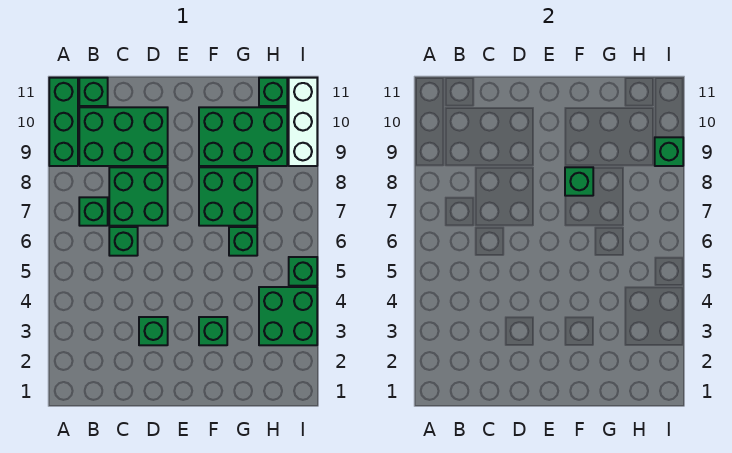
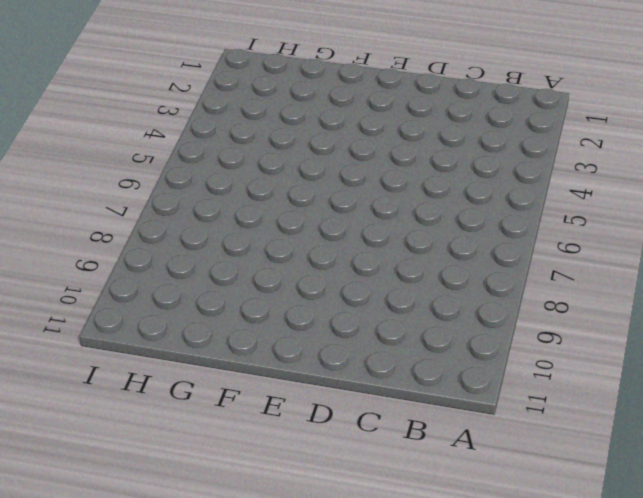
none -> green 1x3 brick [49,78,78,166]
none -> green 1x1 brick [79,197,108,226]
none -> green 2x3 brick [79,107,168,166]

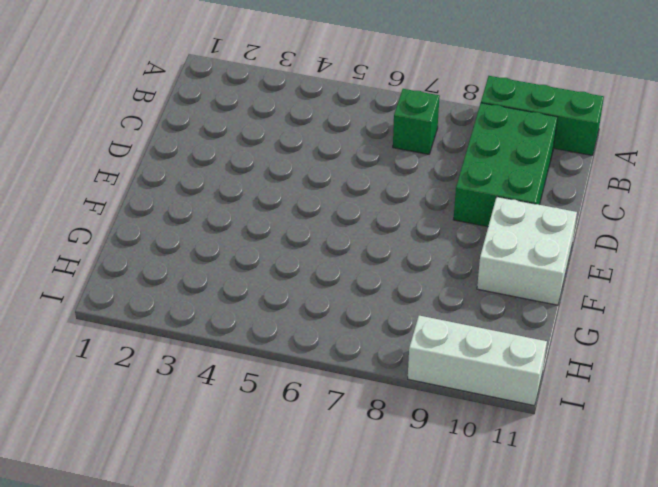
white 2x2 brick [477,197,577,305] -> green 2x3 brick [199,107,287,166]
none -> green 1x1 brick [79,78,108,106]
none -> green 1x1 brick [109,227,138,256]
none -> green 2x2 brick [109,167,168,226]

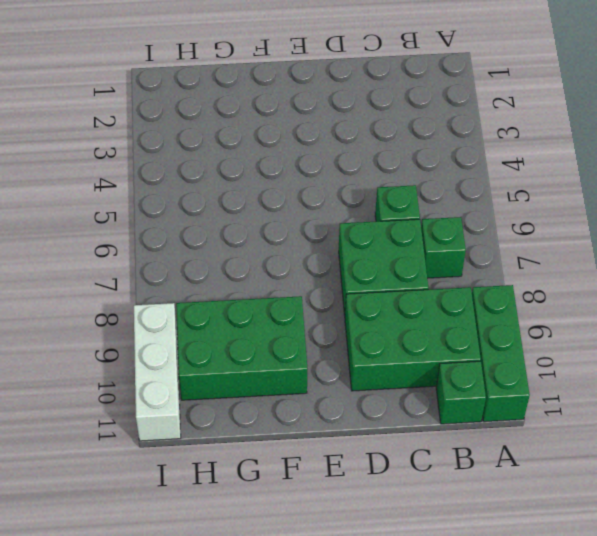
none -> green 1x1 brick [139,317,168,345]
none -> green 1x1 brick [199,317,227,345]
none -> green 2x2 brick [199,167,257,226]

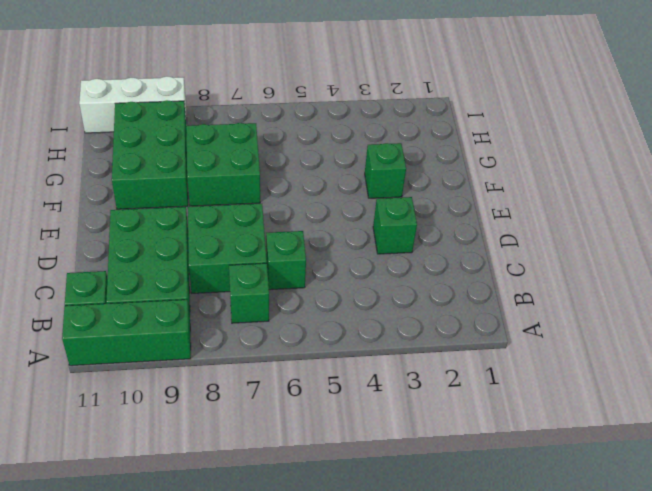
none -> green 1x1 brick [229,227,257,256]
none -> green 2x2 brick [259,287,317,345]
none -> green 1x1 brick [259,78,287,106]

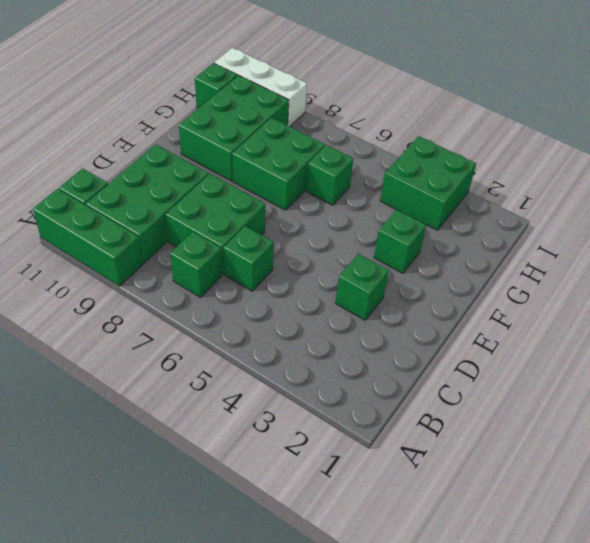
none -> green 1x1 brick [289,257,317,286]
none -> green 1x1 brick [565,167,593,196]
none -> green 1x1 brick [655,137,683,166]

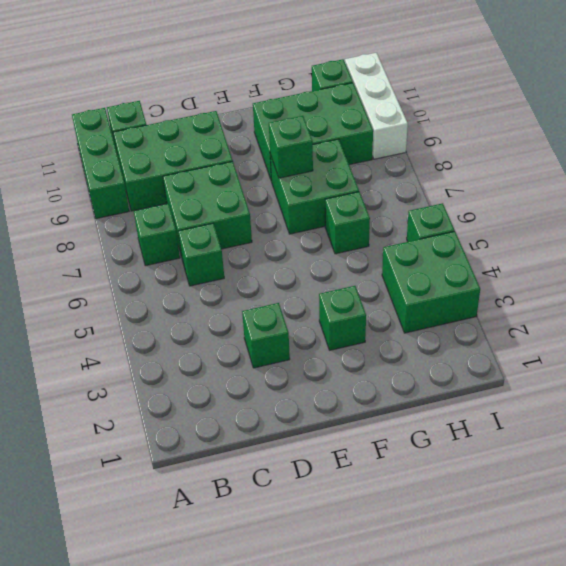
none -> green 1x1 brick [655,137,683,166]

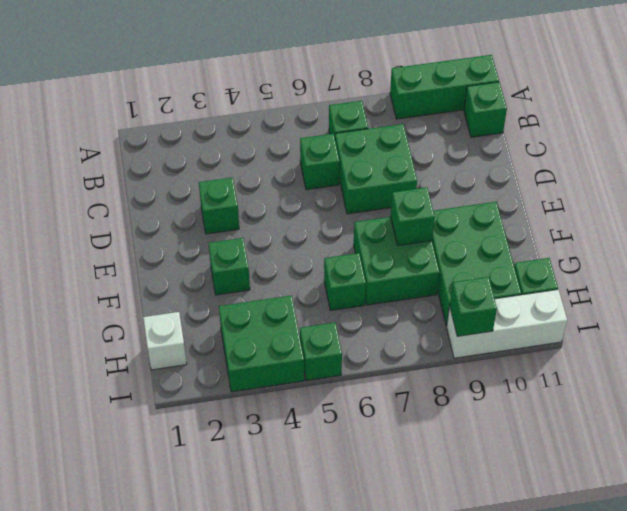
white 1x1 brick [143,312,187,370] -> none
none -> green 2x3 brick [79,107,168,166]

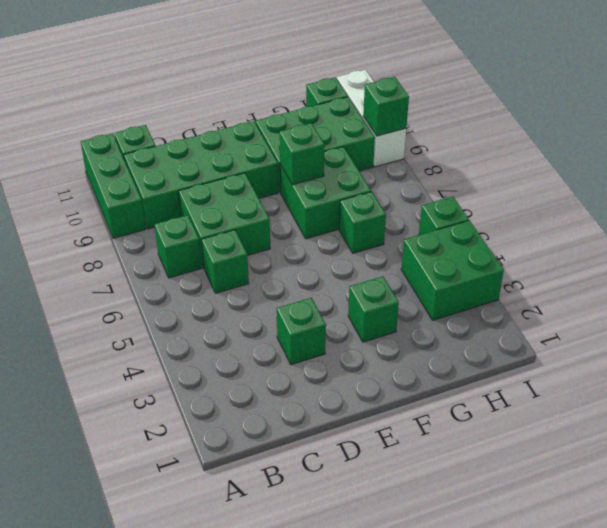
green 2x4 brick [124,121,278,229] -> green 2x3 brick [79,107,168,166]

